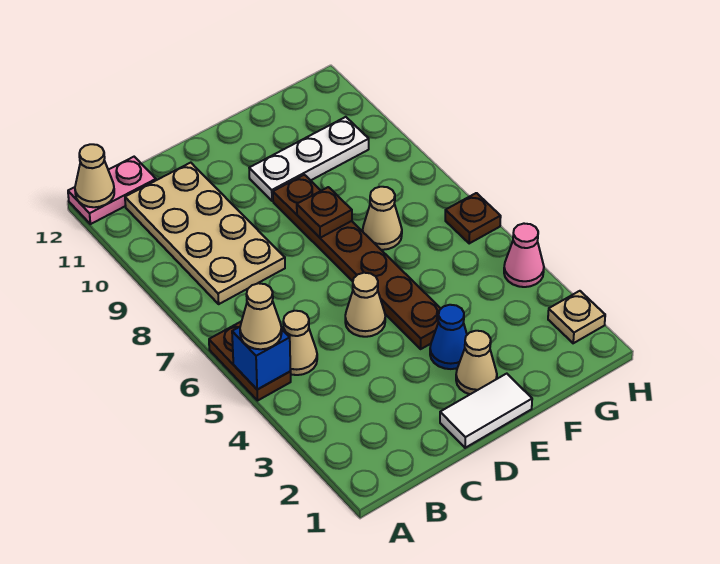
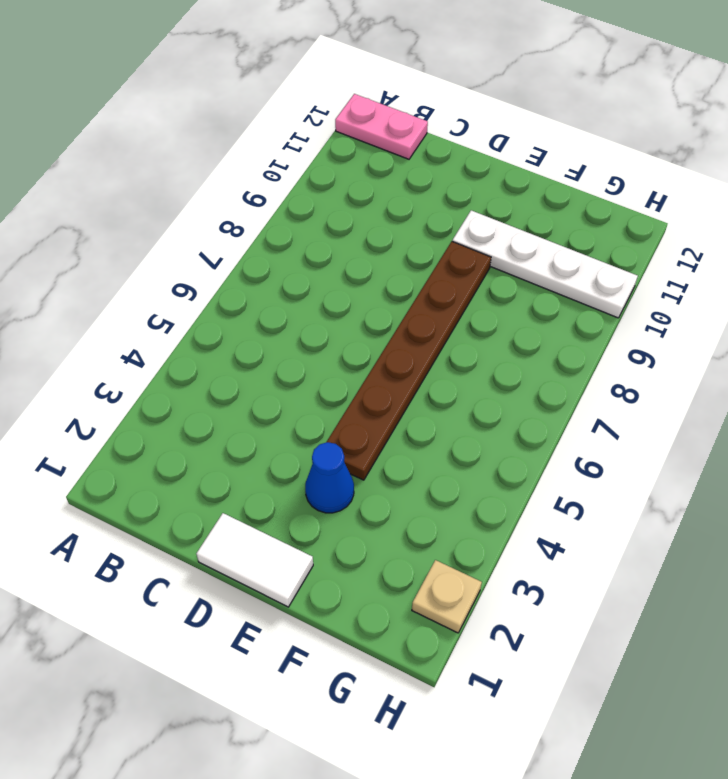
white 1x4 plate [452,210,638,318] -> white 1x3 plate [249,117,369,201]
none -> brown 1x2 plate [209,321,291,400]
none -> tan 1x1 cone [283,311,317,375]
none -> tan 2x4 plate [125,163,285,304]

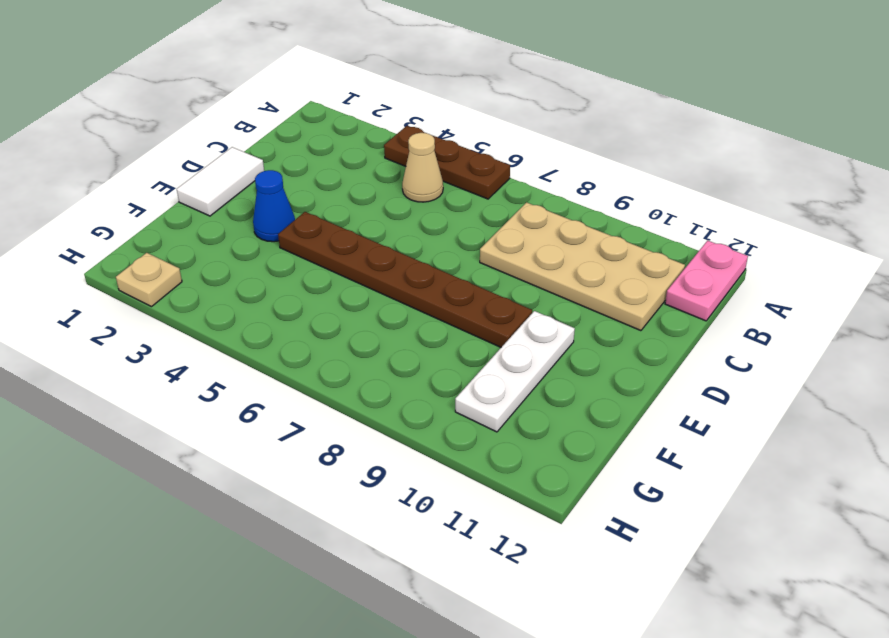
brown 1x3 plate [384,126,510,199] -> brown 1x2 plate [209,321,291,400]
none -> tan 1x1 cone [345,273,385,337]
none -> tan 1x1 cone [456,331,497,394]
none -> tan 1x1 cone [363,187,402,250]

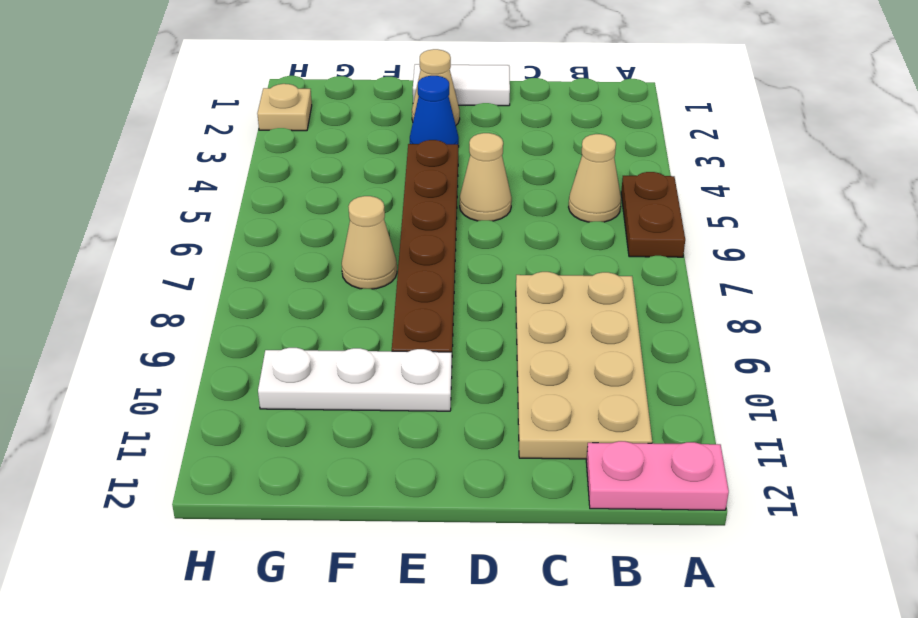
none -> pink 1x1 cone [504,224,544,287]
none -> brown 1x1 plate [445,193,501,243]
none -> blue 1x1 brick [232,327,290,389]

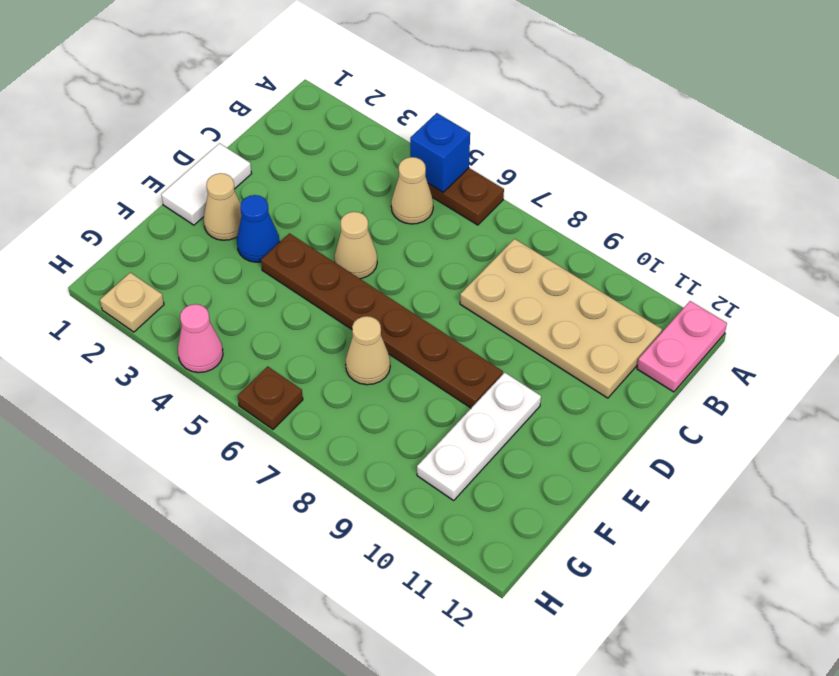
none -> tan 1x1 cone [75,144,114,207]
none -> brown 1x1 plate [297,187,352,238]
none -> tan 1x1 cone [240,283,282,349]

